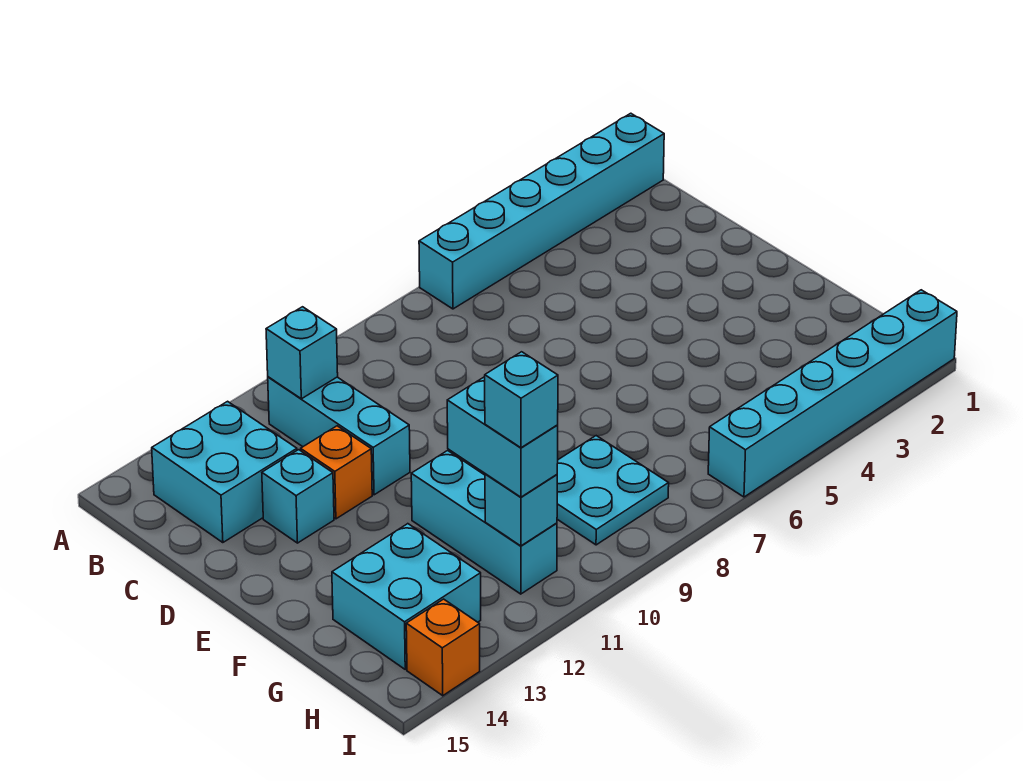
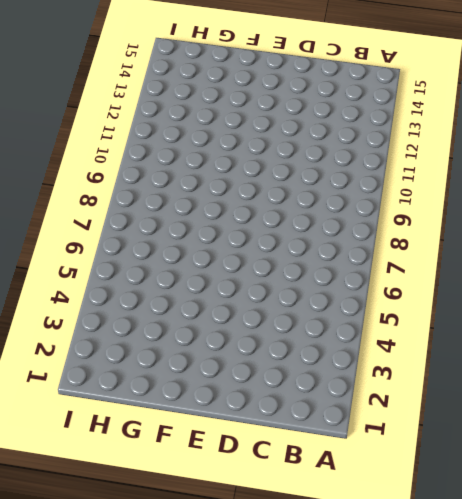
none -> cyan 1x6 brick [419,113,664,309]
none -> cyan 1x3 brick [268,377,410,495]
none -> cyan 2x2 brick [152,401,297,543]

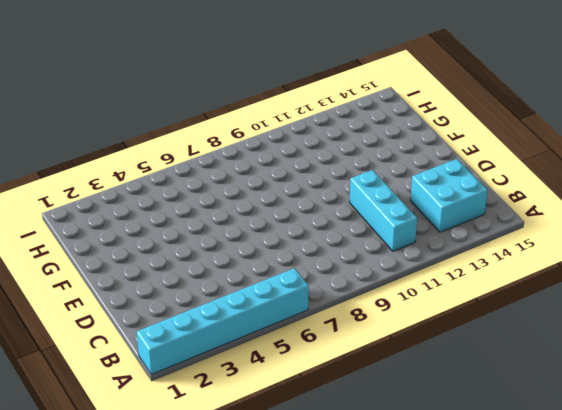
none -> orange 1x1 brick [301,426,372,519]
none -> cyan 1x1 brick [262,450,334,543]
none -> cyan 1x3 brick [411,451,557,594]

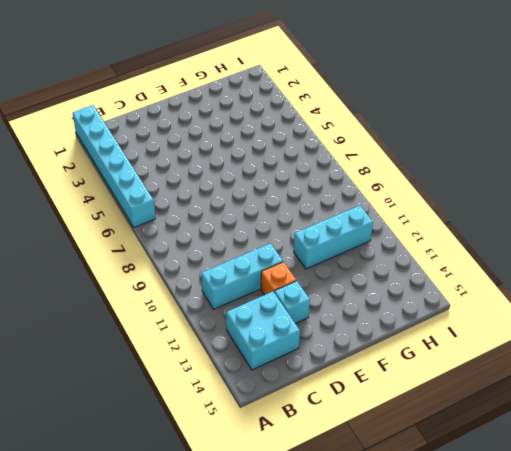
none -> cyan 2x2 plate [557,436,669,545]
none -> cyan 2x2 brick [332,524,481,669]
none -> cyan 1x6 brick [708,290,957,497]

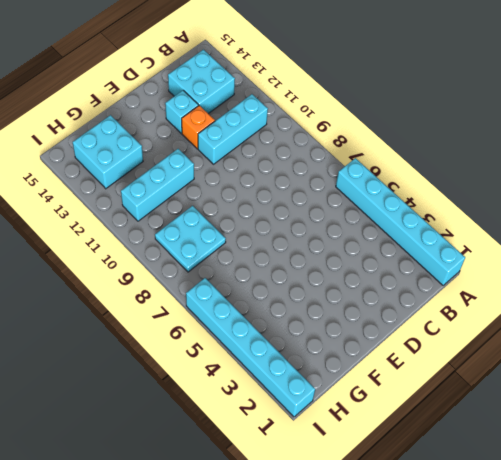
none -> orange 1x1 brick [406,599,480,696]
none -> cyan 1x1 brick [266,307,338,399]
none -> cyan 1x1 brick [485,474,557,546]

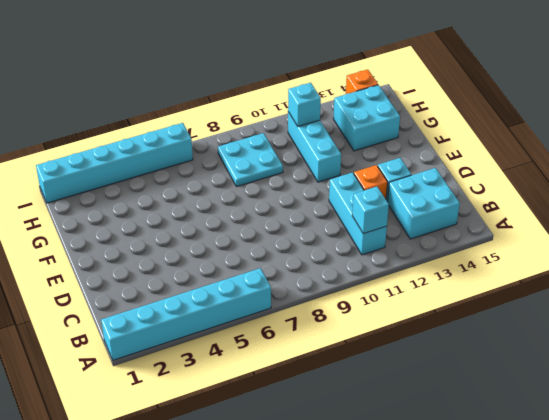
none -> cyan 1x2 brick [447,377,558,497]
none -> cyan 1x1 brick [485,352,558,448]

